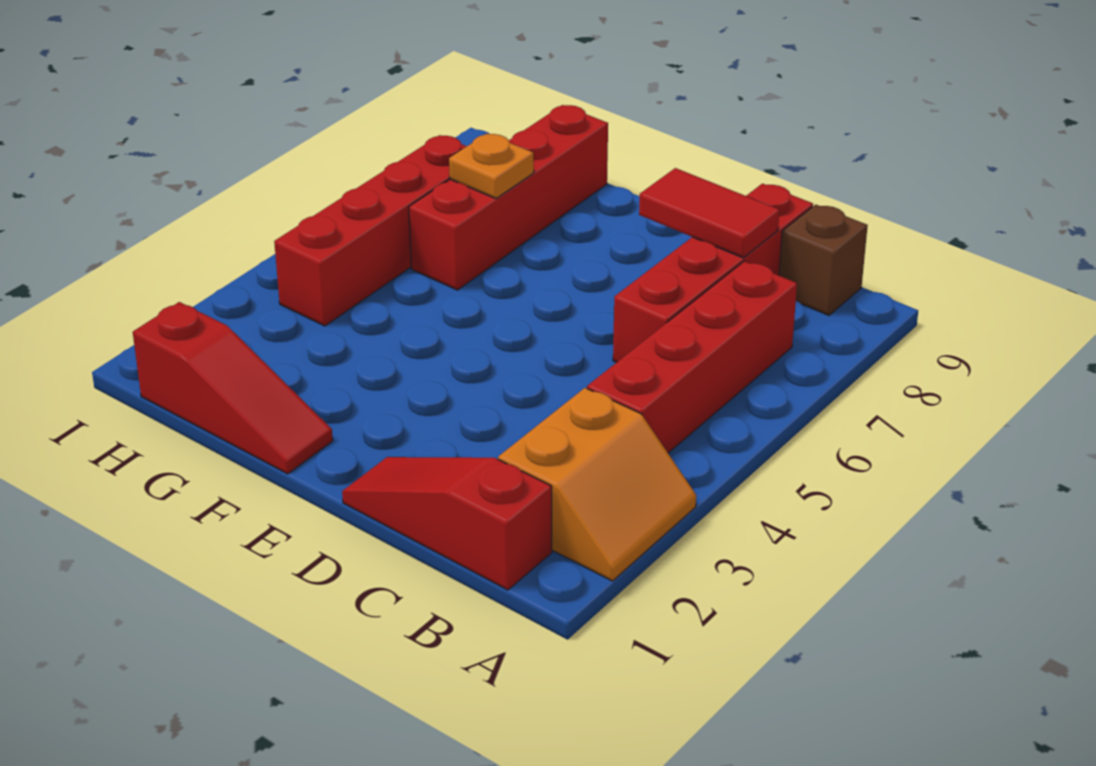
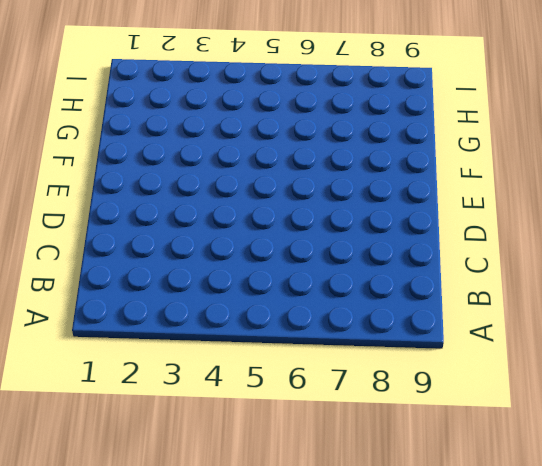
none -> orange 2x2 slope [498,388,696,581]
none -> red 1x3 slope [342,457,552,590]

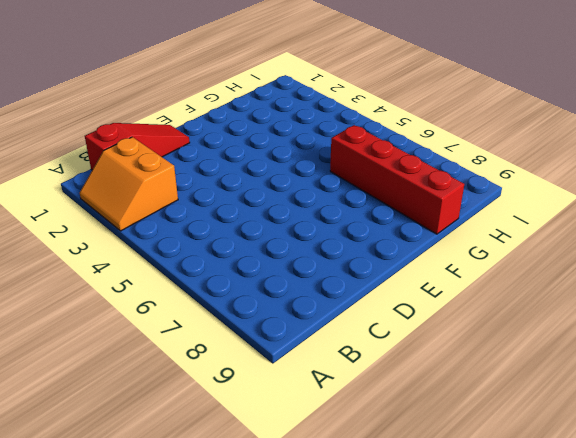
none -> red 1x4 brick [587,261,797,453]
none -> brown 1x1 brick [779,205,868,315]

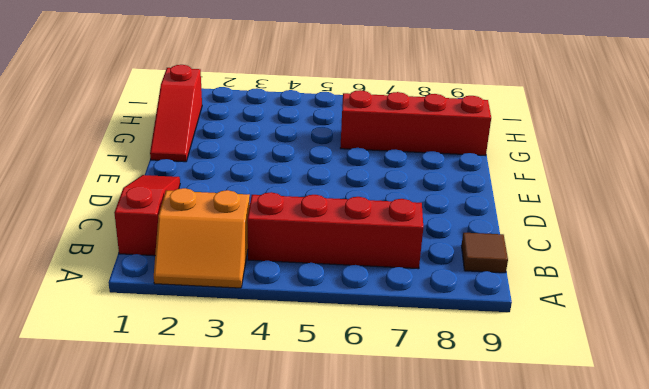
brown 1x1 tile [462,233,508,273] -> brown 1x1 brick [779,205,868,315]
none -> red 1x4 brick [613,184,813,362]
none -> red 1x4 brick [274,135,467,326]

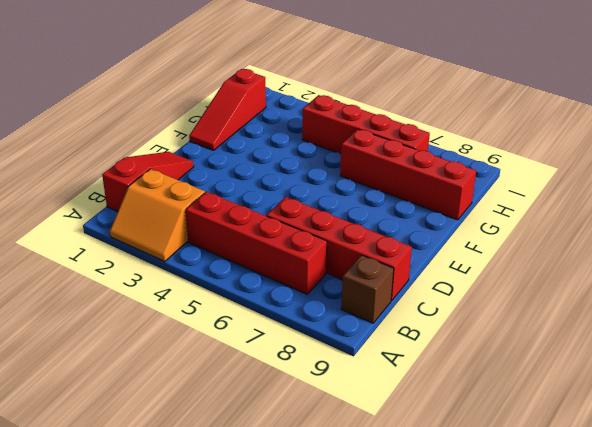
none -> red 1x2 tile [639,168,779,258]
none -> orange 1x1 plate [449,134,534,198]

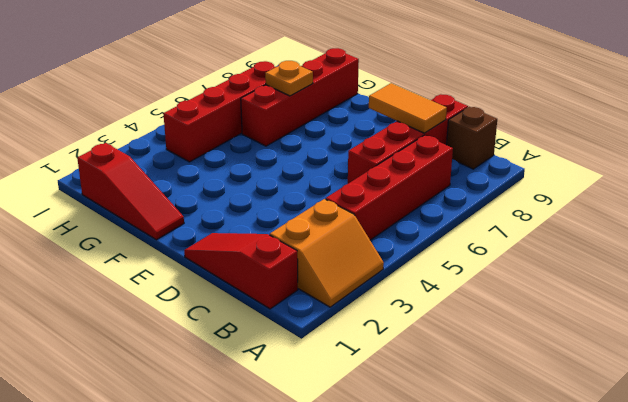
orange 1x2 tile [369,83,447,133] -> red 1x2 tile [639,168,779,258]

